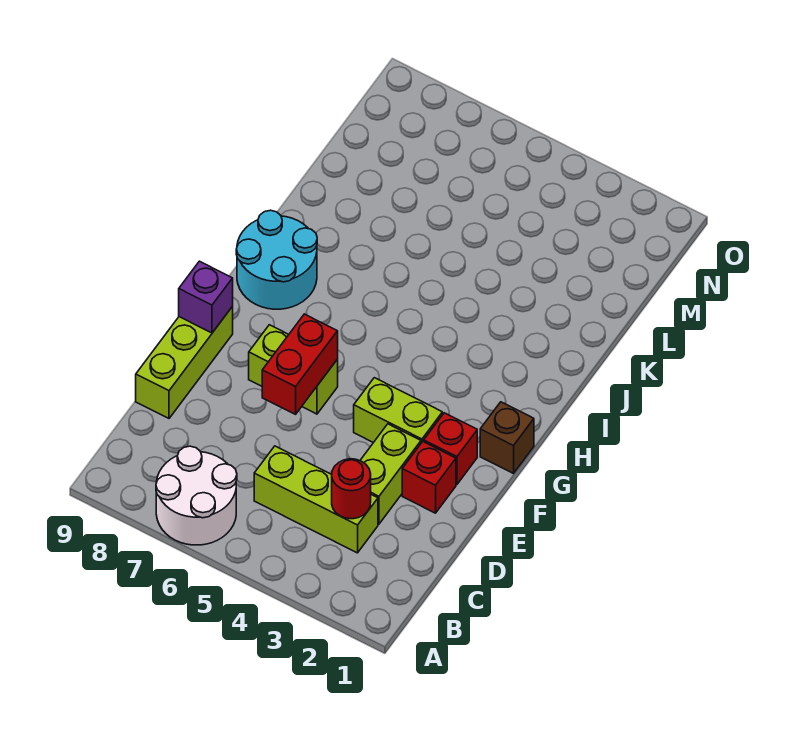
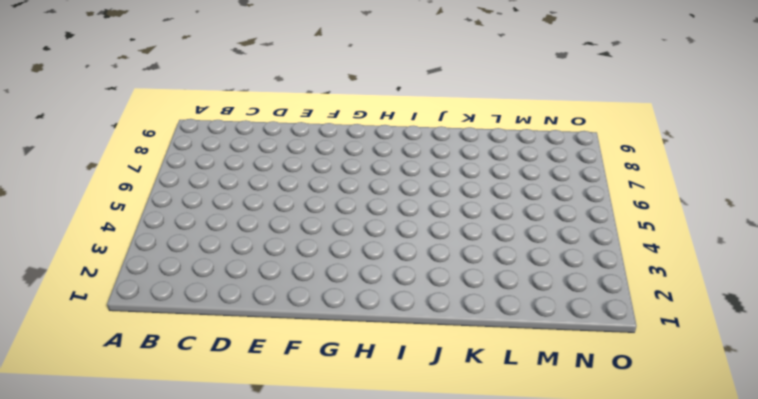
none -> white 2x2 round brick [156,446,237,545]
none -> lime 1x3 brick [254,446,378,553]
none -> lime 1x2 brick [360,424,421,524]

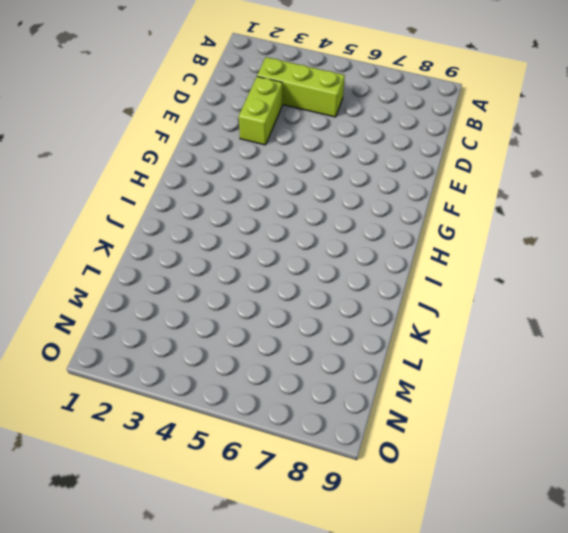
none -> white 2x2 round brick [156,446,237,545]
none -> lime 1x3 brick [136,307,233,418]
none -> red 1x1 brick [402,442,456,513]

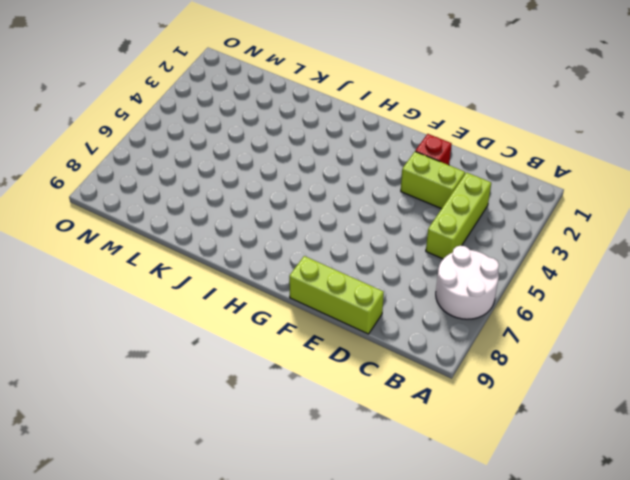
none -> red 1x1 brick [424,413,477,484]
none -> lime 1x2 brick [354,378,442,443]
none -> lime 1x2 brick [249,325,338,414]

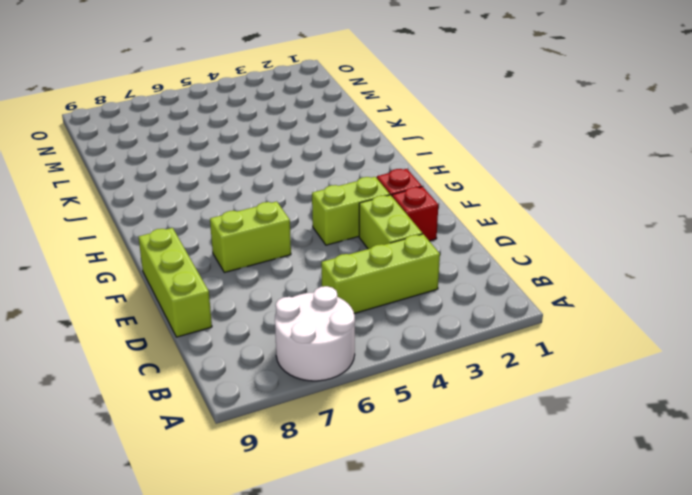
none -> brown 1x1 brick [480,402,534,474]
none -> cyan 2x2 round brick [236,210,317,309]
none -> red 1x1 round brick [332,459,371,519]

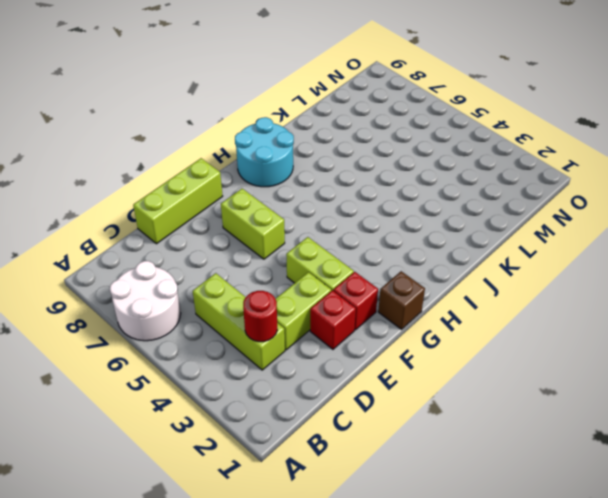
none -> red 1x2 brick [262,314,338,414]
none -> purple 1x1 brick [179,261,233,333]

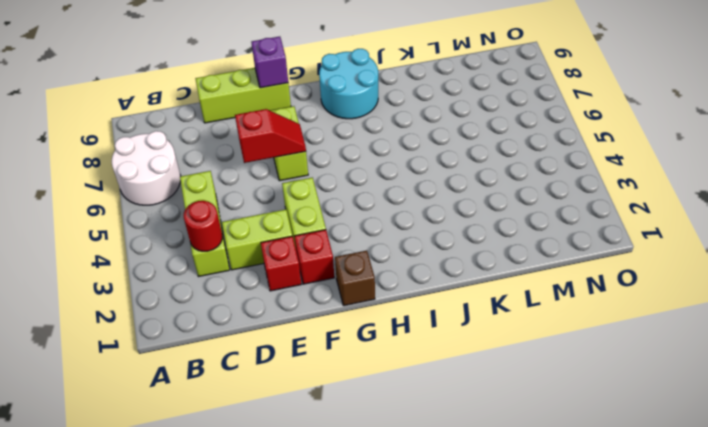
red 1x2 slope [235,109,306,163] -> red 1x2 brick [262,314,338,414]

